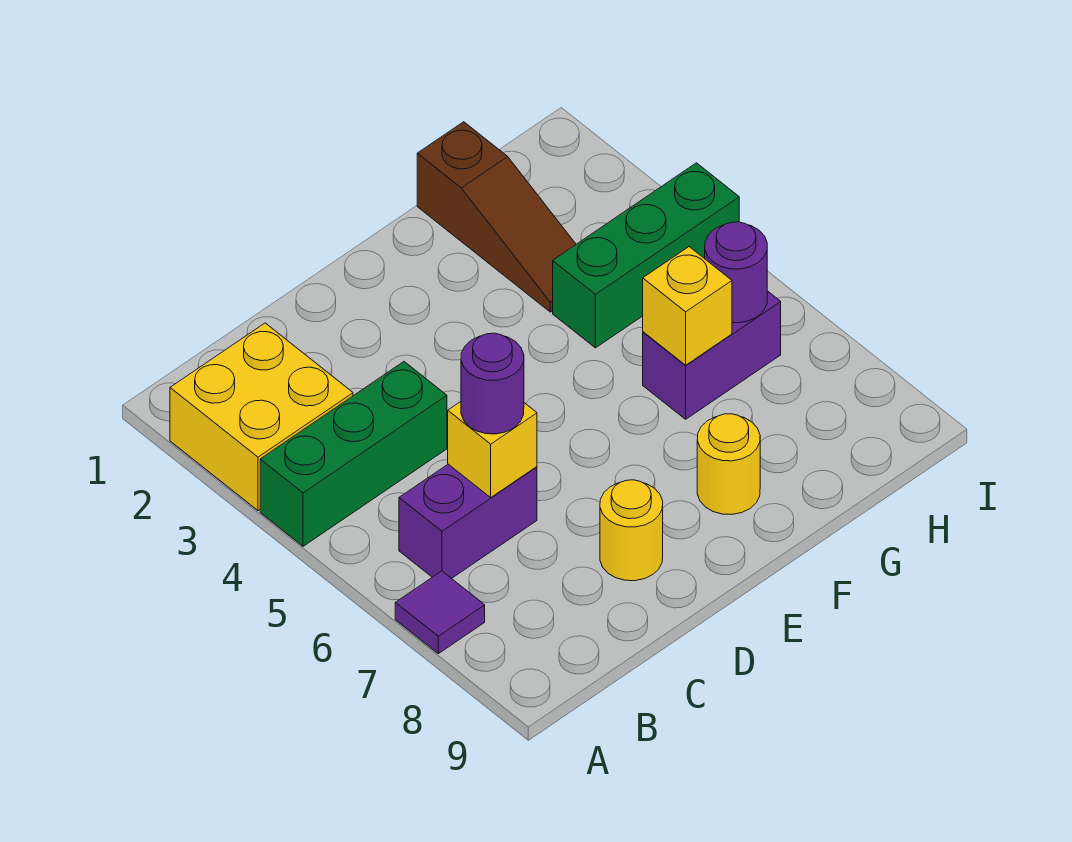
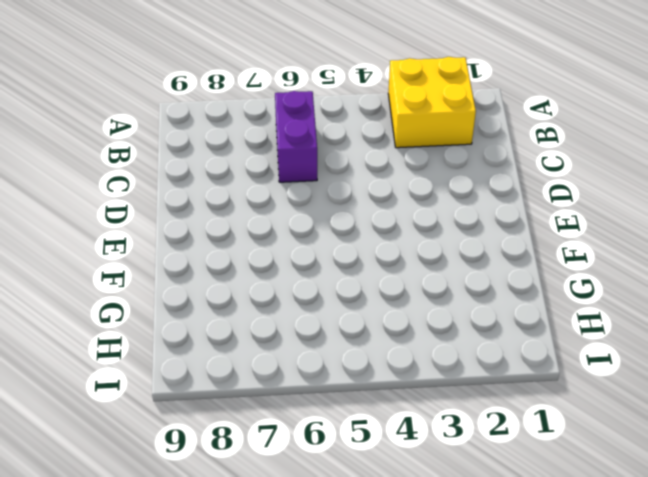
none -> green 1x3 brick [260,362,447,546]
none -> purple 1x1 tile [395,571,485,654]
none -> yellow 1x1 round brick [600,480,663,581]

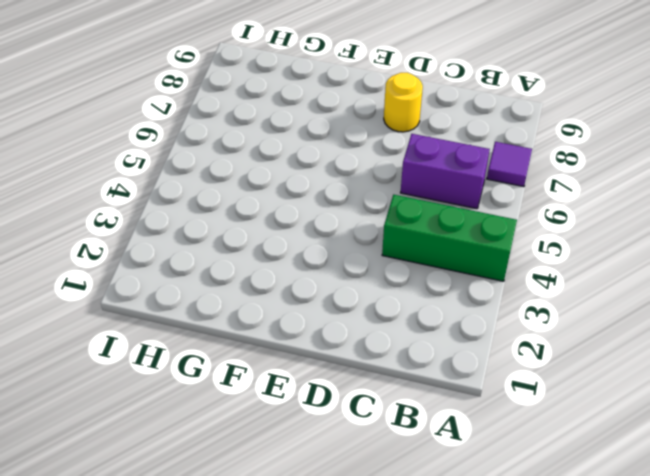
none -> yellow 2x2 brick [170,323,353,511]
none -> yellow 1x1 round brick [697,414,760,514]
none -> brown 1x3 slope [417,122,576,312]

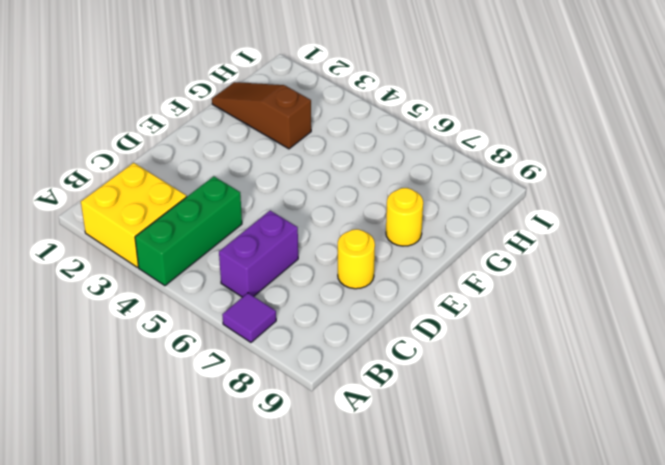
brown 1x3 slope [212,82,311,149] -> brown 1x3 slope turned to [417,122,576,312]
none -> green 1x3 brick [553,163,739,348]
none -> purple 1x2 brick [643,291,781,419]
none -> yellow 1x1 brick [448,402,537,497]

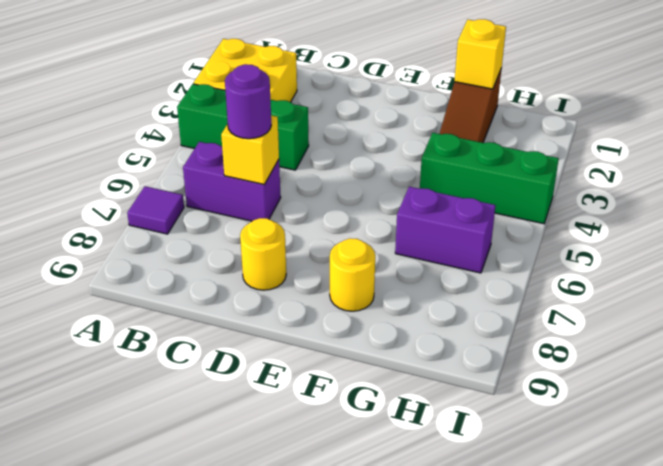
yellow 1x1 brick [455,19,506,89] -> yellow 1x1 brick moved to [643,247,732,365]
none -> purple 1x1 round brick [705,222,767,323]

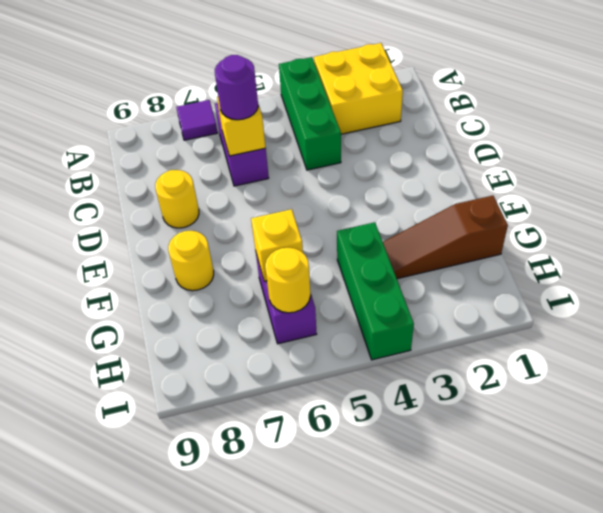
yellow 1x1 round brick [265,248,311,313] -> purple 1x1 round brick [705,222,767,323]

